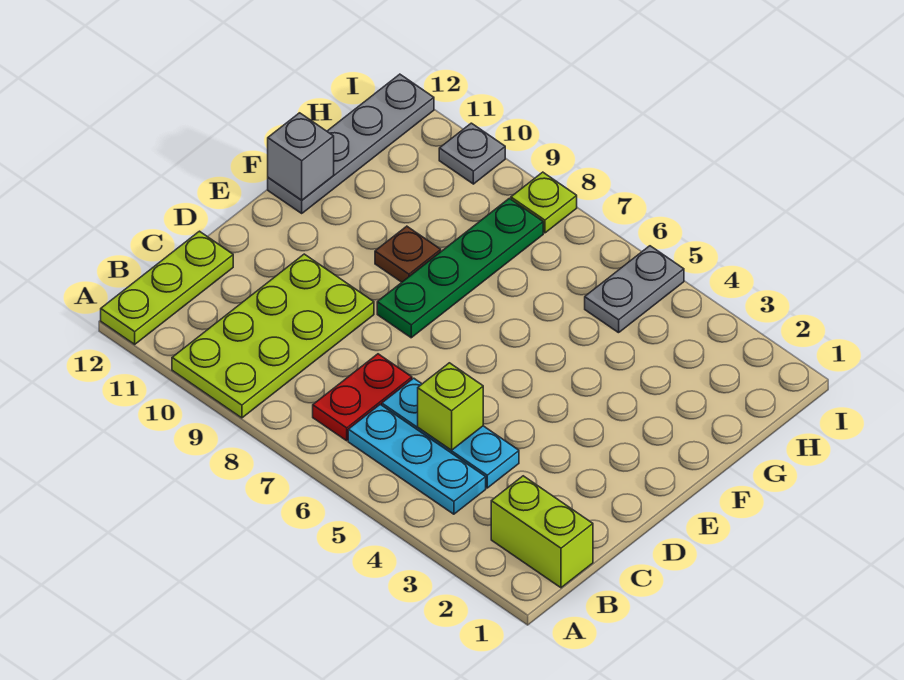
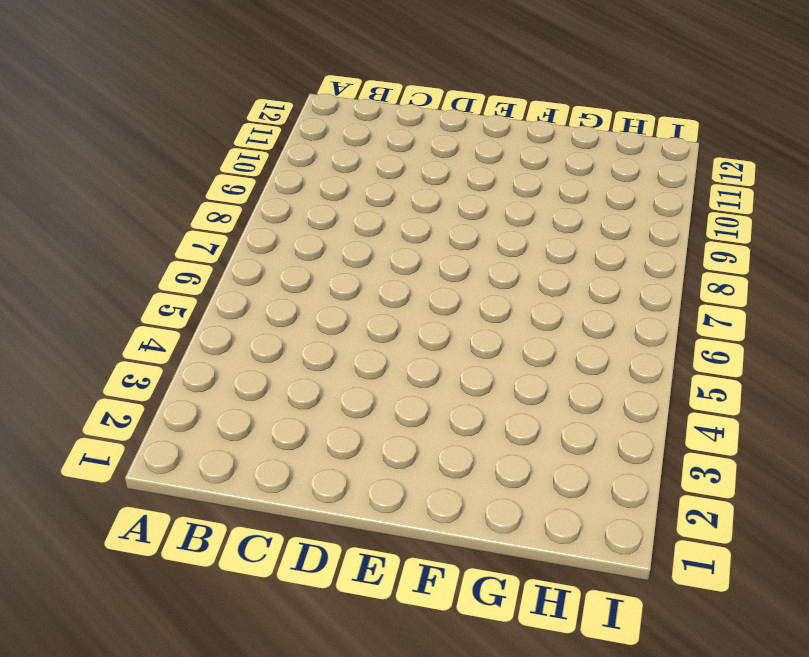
none -> lime 2x4 plate [172,254,374,418]
none -> lime 1x3 plate [101,231,233,344]
none -> lime 1x2 brick [491,476,593,588]

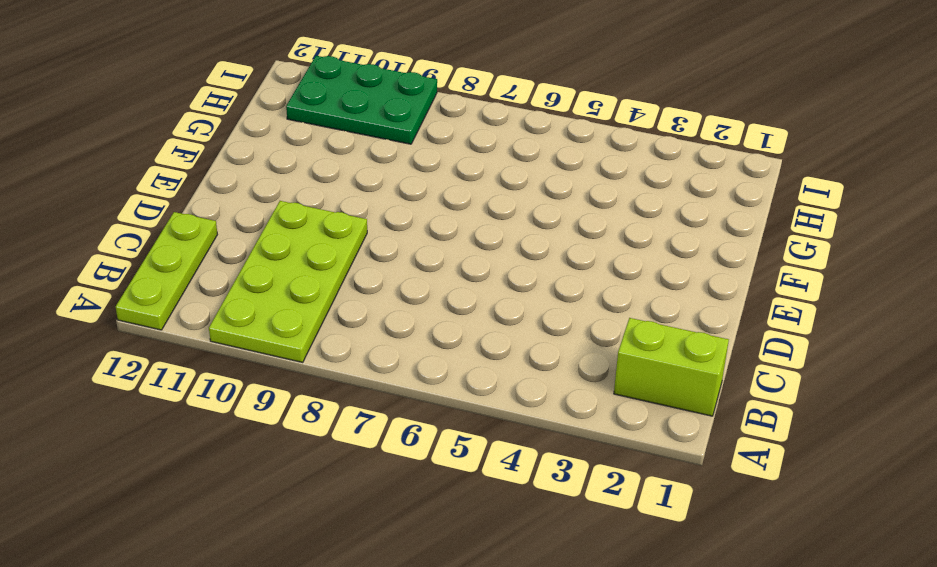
green 2x3 plate [286,56,437,144] -> grey 1x1 plate [439,123,505,184]
none -> cyan 1x3 plate [348,404,486,514]
none -> red 1x2 plate [313,354,412,441]
none -> cyan 1x3 plate [382,378,519,488]

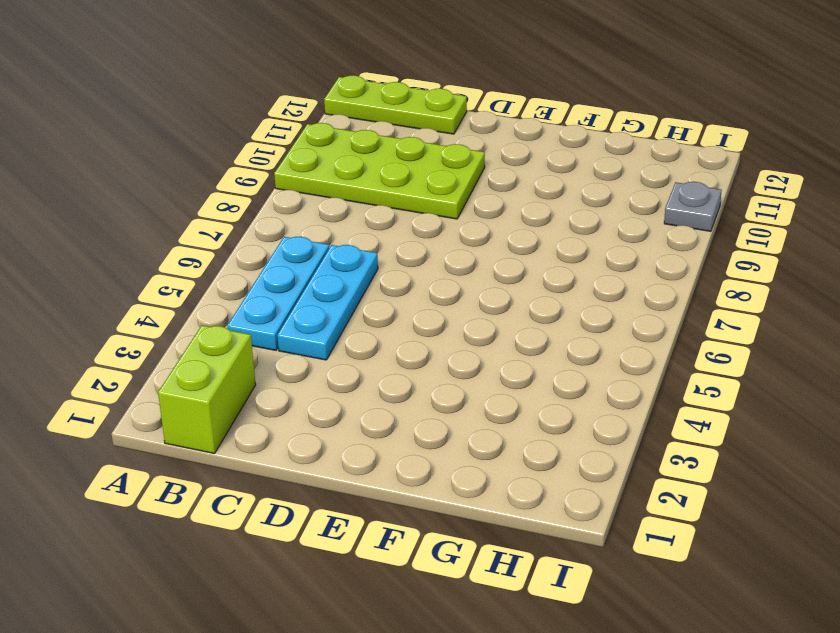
none -> red 1x2 plate [313,354,412,441]
none -> green 1x4 plate [377,198,543,338]
none -> brown 1x1 plate [375,226,441,282]

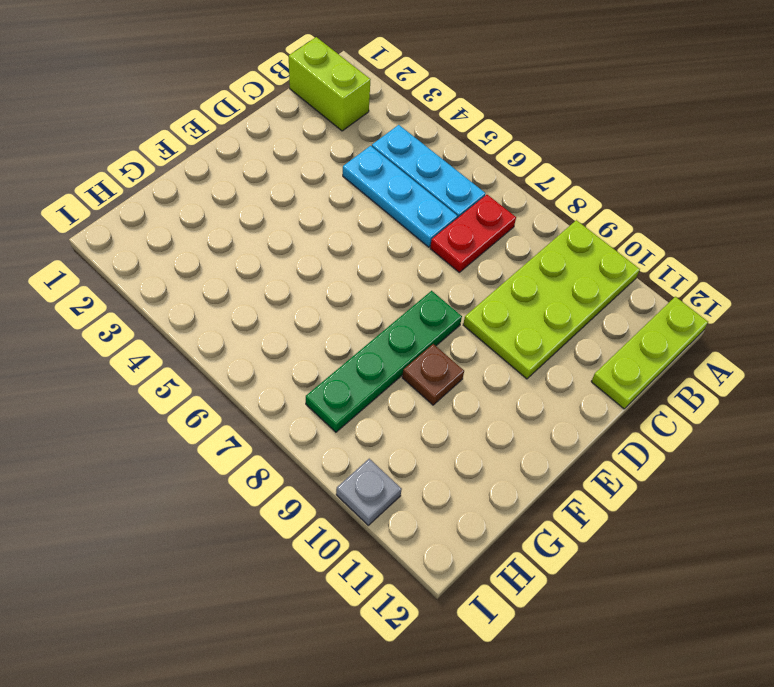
none -> grey 1x4 plate [268,74,434,213]
none -> grey 1x2 plate [585,246,684,333]
none -> lime 1x1 plate [511,172,577,233]

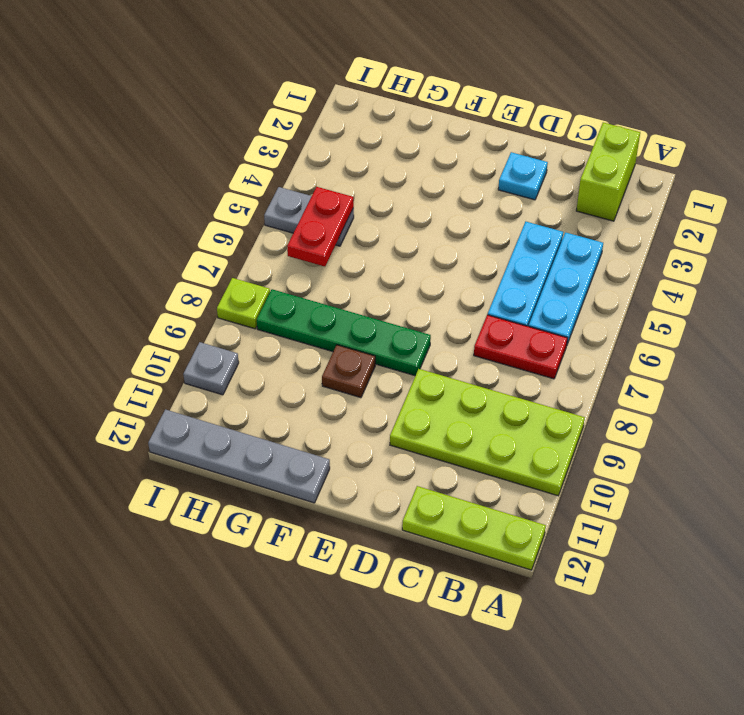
cyan 1x1 plate [498,152,548,200] -> none
red 1x2 plate [287,187,354,266] -> none
none -> lime 1x1 brick [418,363,483,450]
none -> grey 1x1 brick [268,113,334,200]

